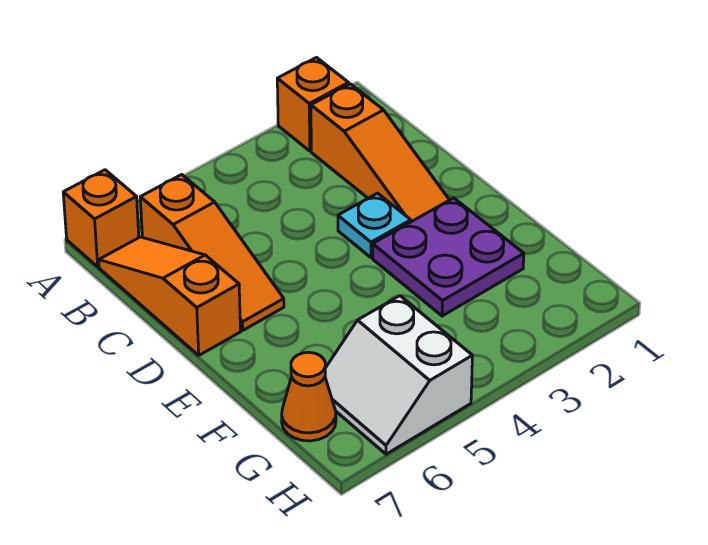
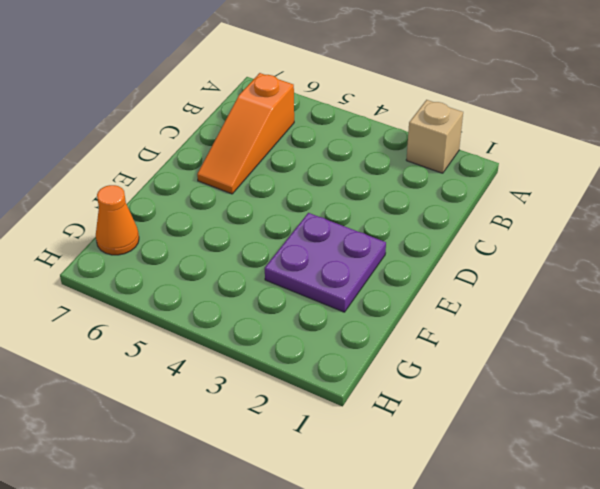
tan 1x1 brick [406,100,463,173] -> orange 1x1 brick [277,58,349,151]
none -> orange 1x1 brick [63,170,139,267]
none -> orange 1x3 slope [311,84,449,222]

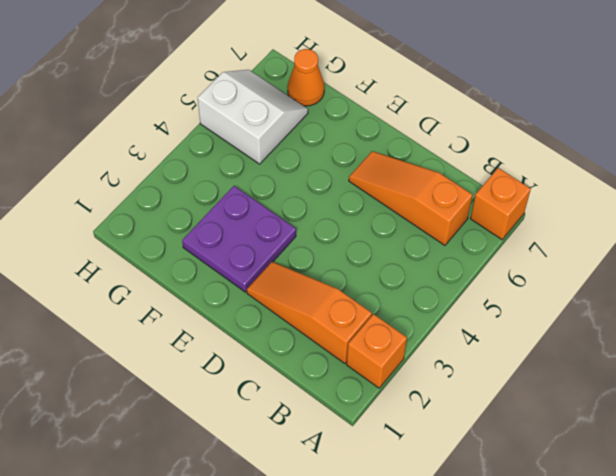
none -> orange 1x3 slope [99,237,241,355]
none -> cyan 1x1 plate [338,193,411,258]

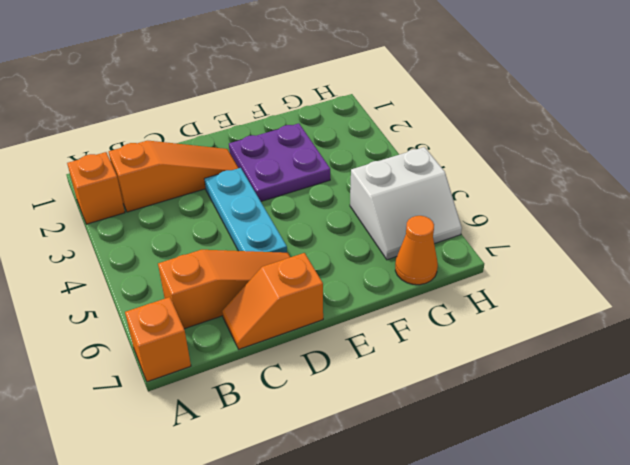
orange 1x2 slope [222,253,323,349] -> orange 1x3 slope [99,237,241,355]
cyan 1x3 plate [205,168,287,253] -> cyan 1x1 plate [338,193,411,258]

